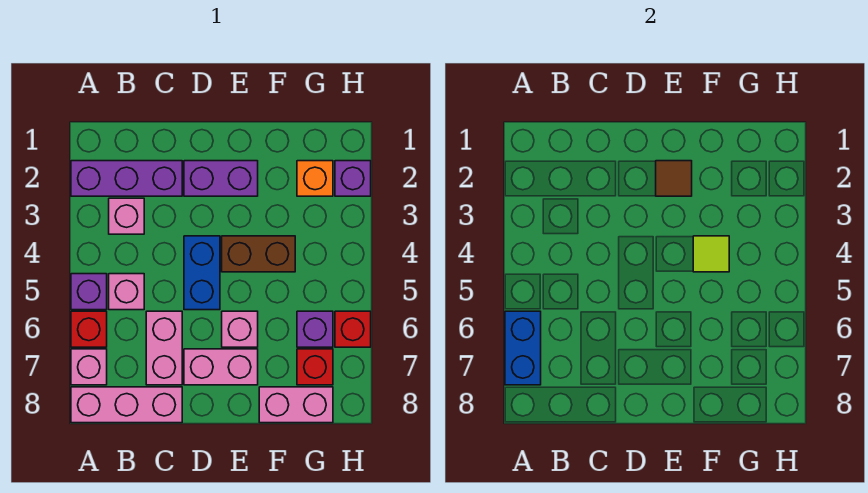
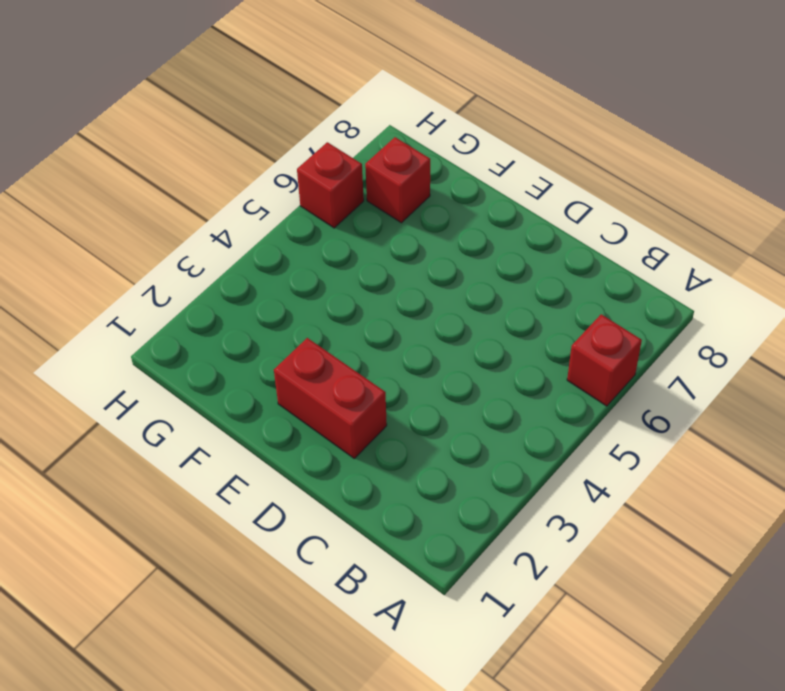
red 1x2 brick [274,338,387,458] -> purple 1x2 brick [184,161,258,196]
none -> purple 1x3 brick [71,161,182,196]
none -> purple 1x1 brick [71,274,107,310]
none -> pink 1x1 brick [71,349,107,385]

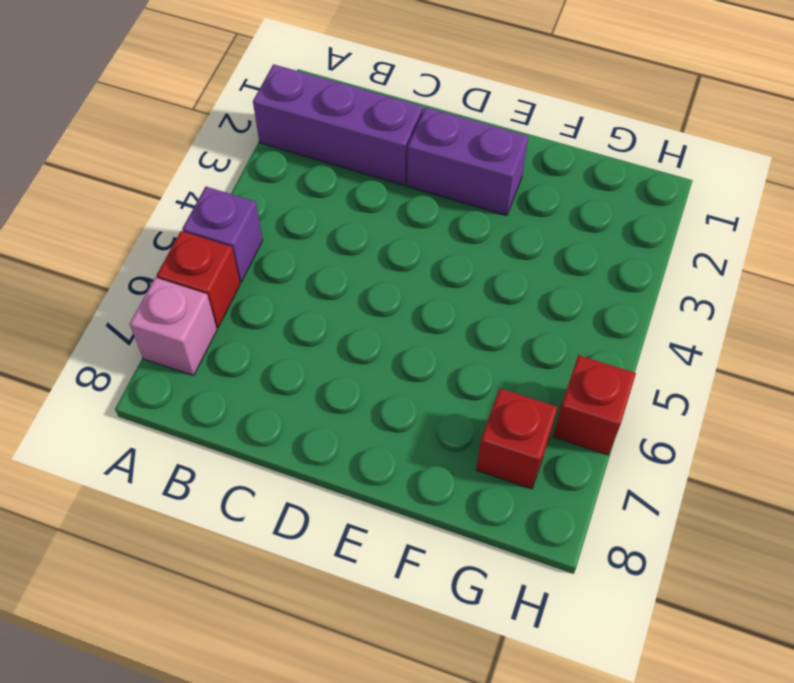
none -> pink 1x3 brick [71,387,182,423]
none -> pink 1x1 brick [109,198,144,234]
none -> pink 1x1 brick [109,274,144,310]

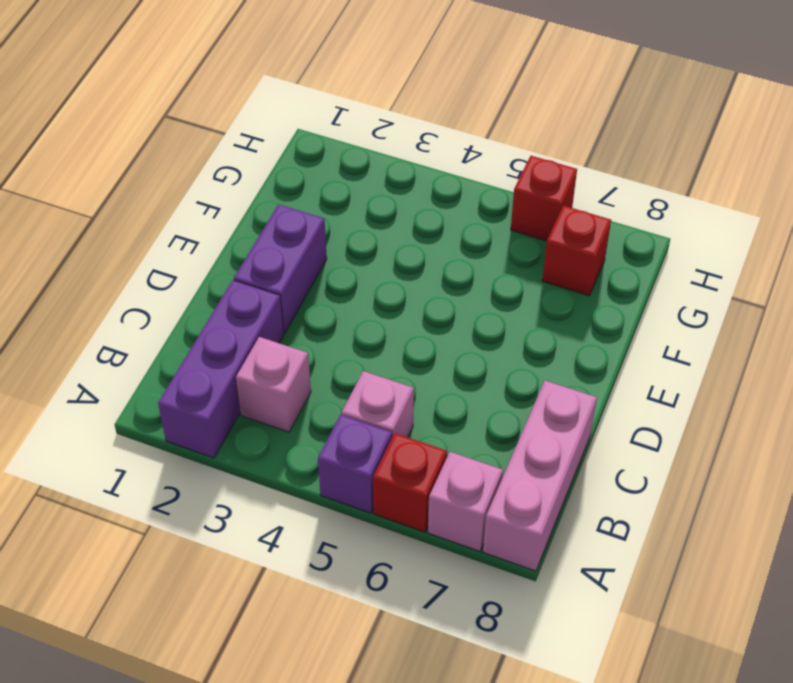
none -> pink 1x2 brick [146,311,182,385]
none -> blue 1x2 brick [184,236,220,310]
none -> pink 1x2 brick [184,349,258,385]

